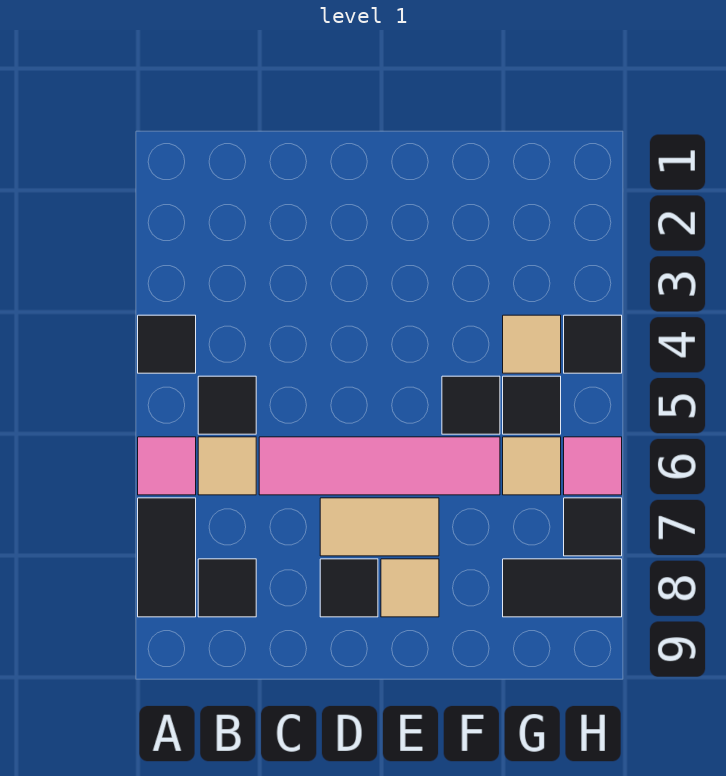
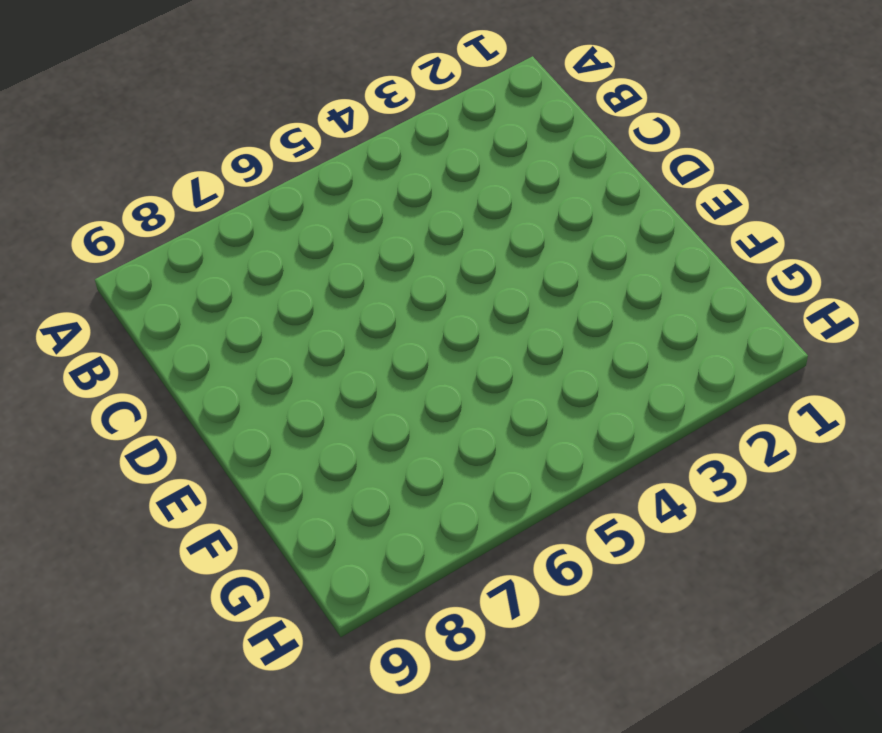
none -> black 1x1 tile [138,315,196,373]
none -> pink 1x1 tile [138,437,196,495]
none -> black 1x2 tile [138,498,196,617]

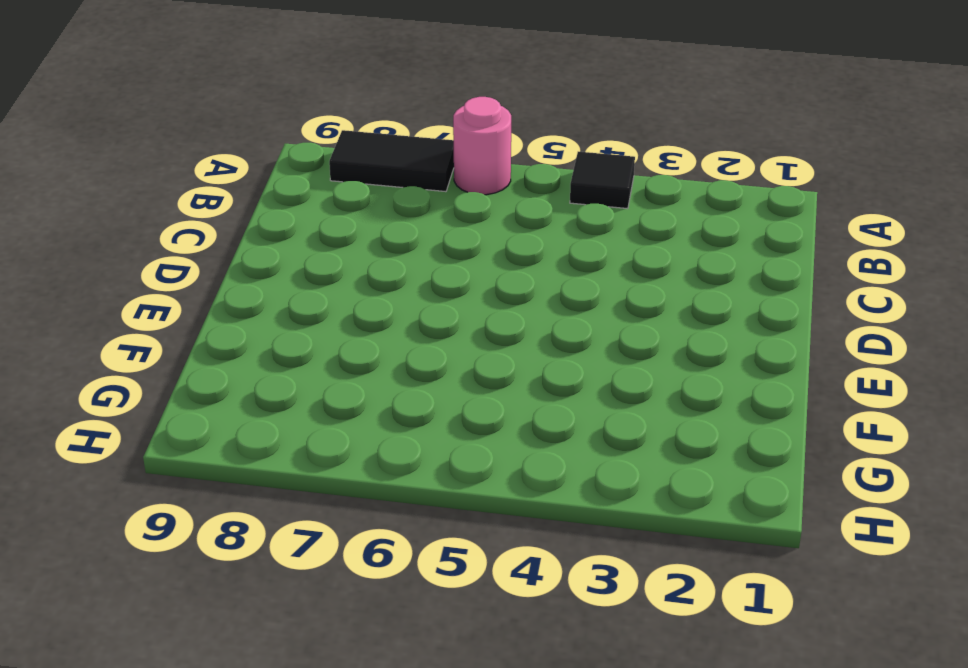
pink 1x1 round brick [453,97,511,195] -> pink 1x1 tile [138,437,196,495]
none -> black 1x1 tile [198,376,256,434]
none -> tan 1x1 tile [198,437,256,495]
none -> black 1x1 tile [198,559,256,617]

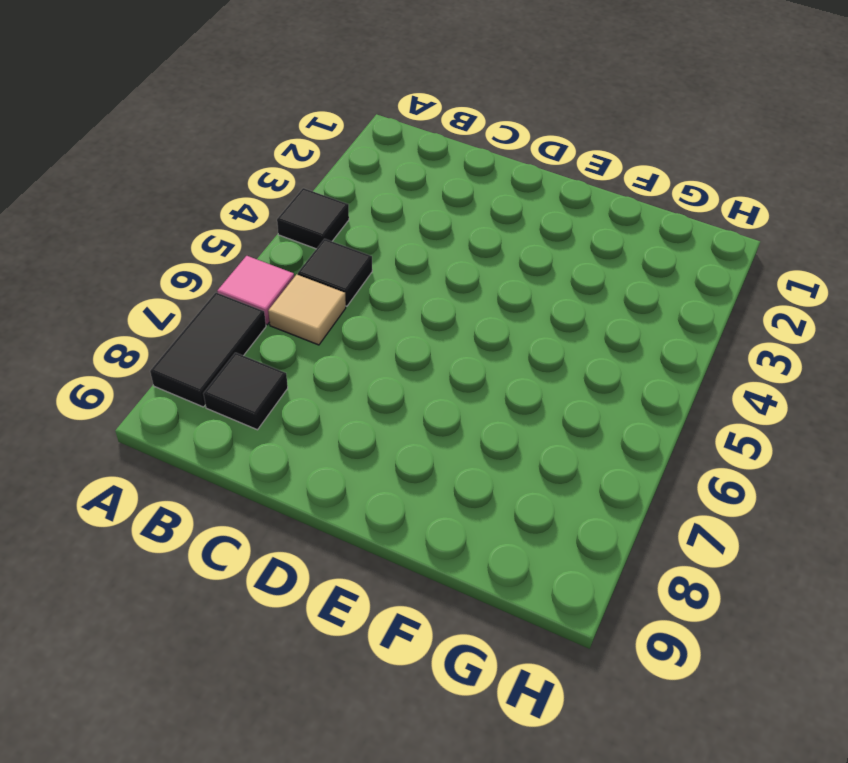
none -> pink 1x4 tile [259,437,500,495]
none -> tan 1x2 tile [320,498,439,556]
none -> black 1x1 tile [320,559,378,617]

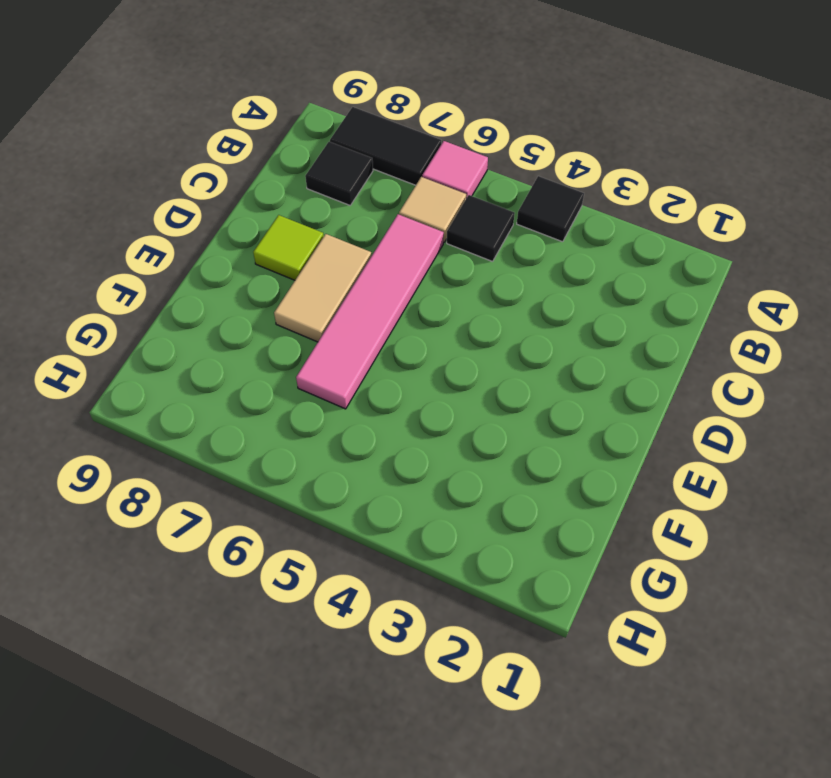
lime 1x1 tile [253,215,324,280] -> black 1x1 tile [320,559,378,617]
none -> tan 1x1 tile [381,559,439,617]
none -> black 1x1 tile [442,376,500,434]
none -> tan 1x1 tile [503,315,561,373]

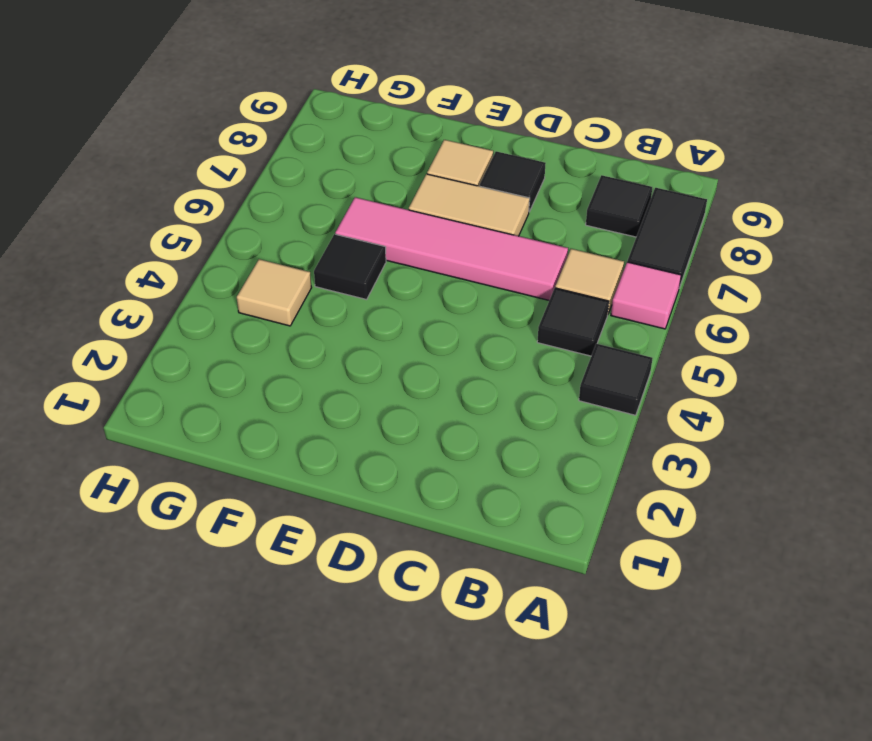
none -> black 1x1 tile [503,376,561,434]
none -> tan 1x1 tile [503,437,561,495]
none -> black 1x2 tile [503,559,622,617]

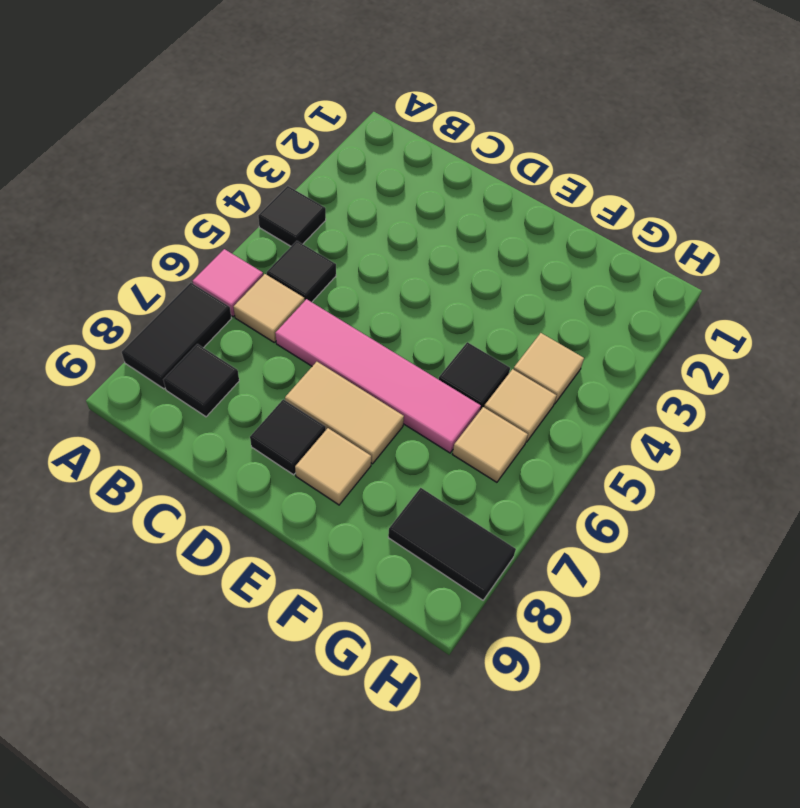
tan 1x1 tile [484,369,557,442] -> black 1x1 tile [503,376,561,434]
none -> black 1x1 tile [564,315,622,373]
none -> pink 1x1 tile [564,437,622,495]
none -> black 1x1 tile [564,498,622,556]

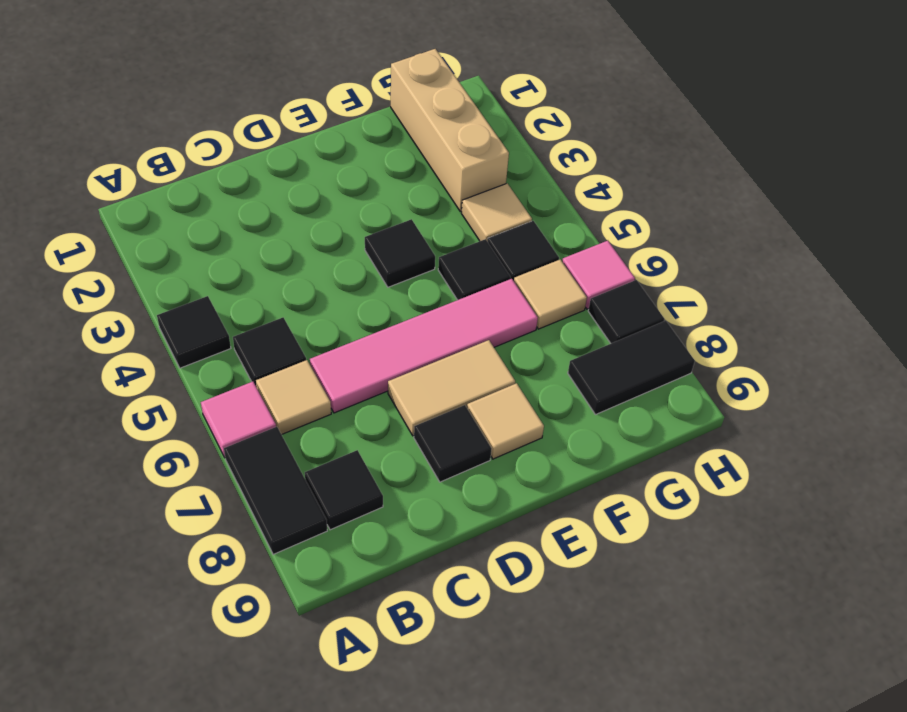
black 1x1 tile [365,219,435,287] -> black 1x1 tile moved to [564,315,622,373]
tan 1x3 brick [391,49,509,212] -> none

